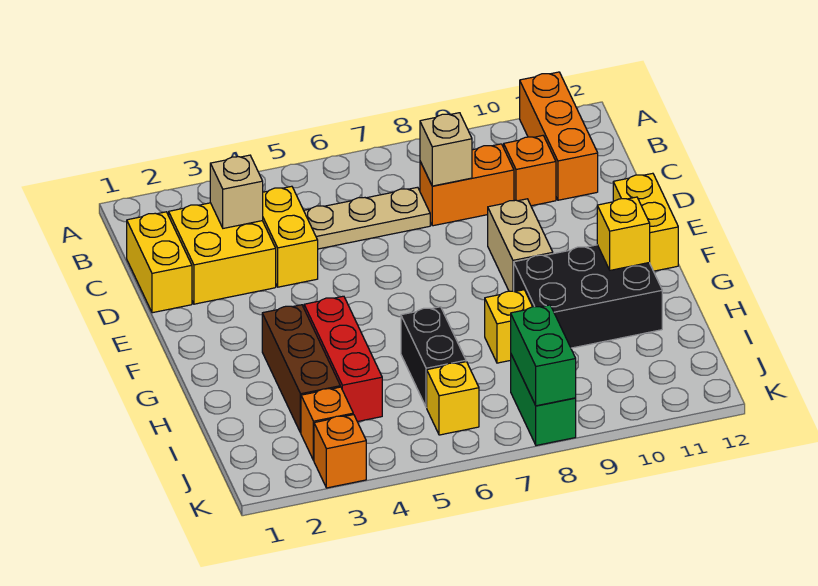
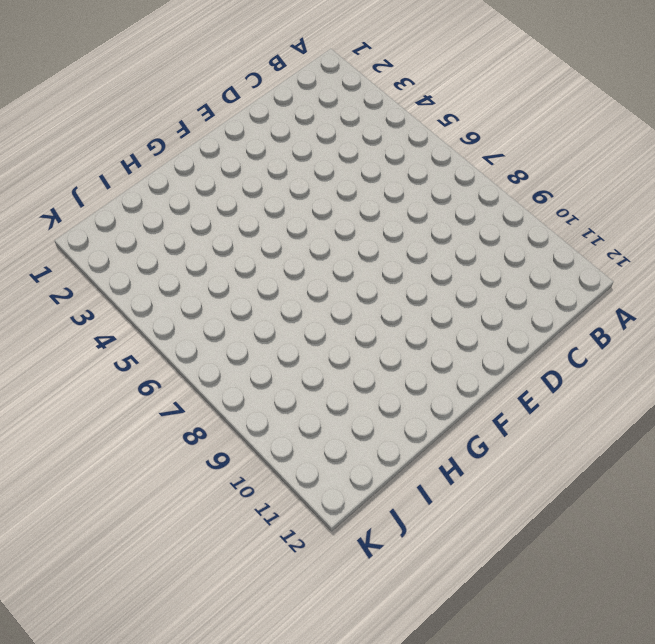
none -> orange 1x3 brick [520,72,598,200]
none -> yellow 1x2 brick [127,212,192,313]
none -> yellow 2x2 brick [169,203,276,304]

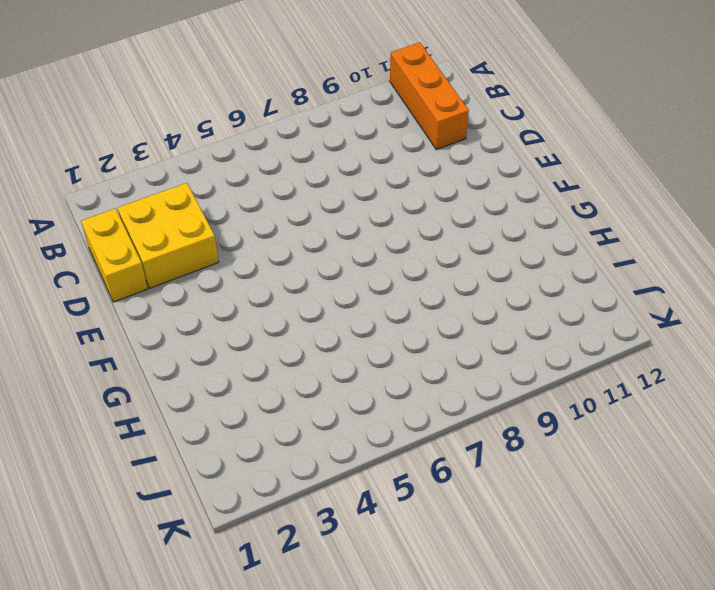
none -> yellow 1x2 brick [263,186,318,287]
none -> tan 1x3 plate [304,187,430,249]
none -> orange 1x2 brick [420,144,514,226]

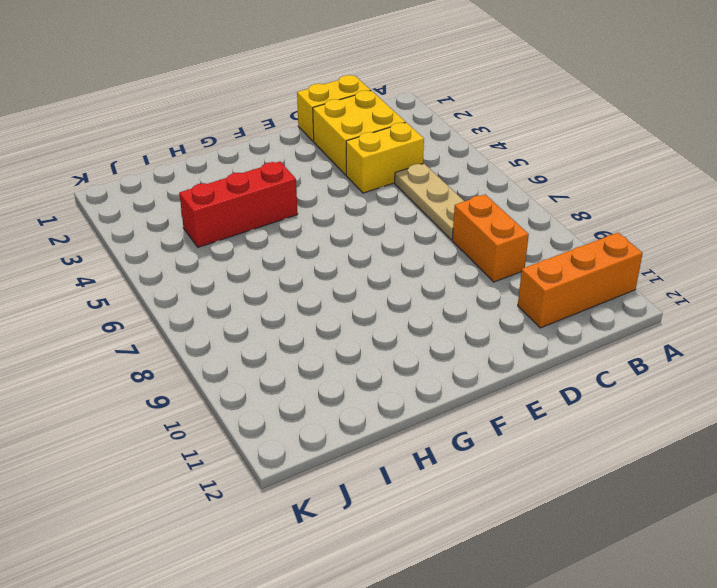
none -> orange 1x1 brick [504,136,556,206]
none -> tan 1x2 brick [488,199,553,291]
none -> yellow 1x2 brick [613,173,678,271]

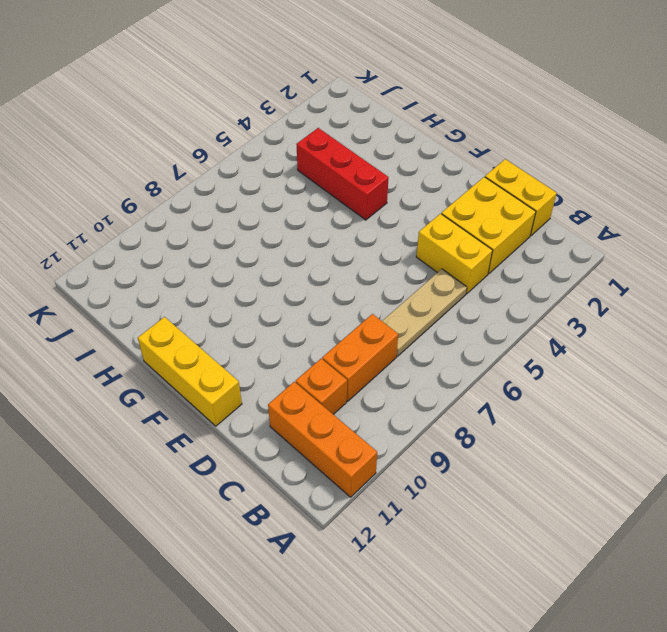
yellow 1x3 brick [138,317,242,426] -> yellow 1x2 brick [613,173,678,271]
none -> tan 1x2 brick [488,199,553,291]
none -> brown 1x3 brick [262,305,340,433]
none -> black 2x3 brick [514,245,662,348]

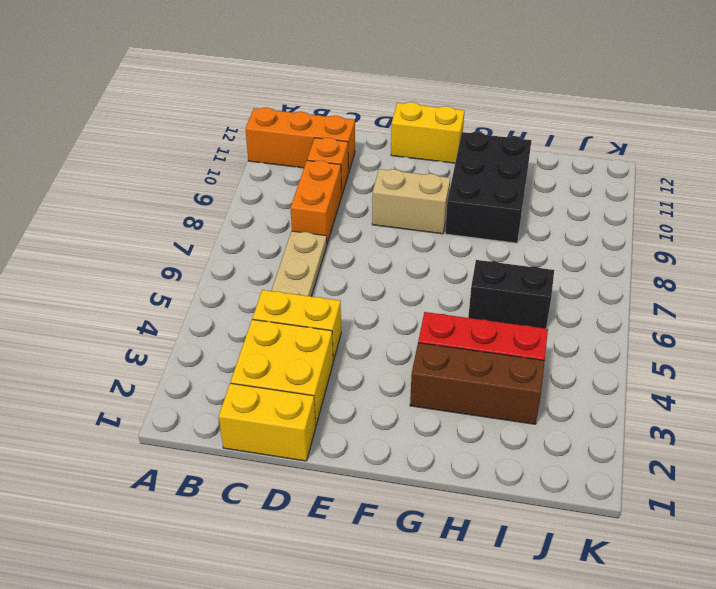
none -> yellow 1x1 brick [485,290,532,363]
none -> orange 1x1 brick [301,387,353,460]
none -> yellow 1x1 brick [427,362,479,435]

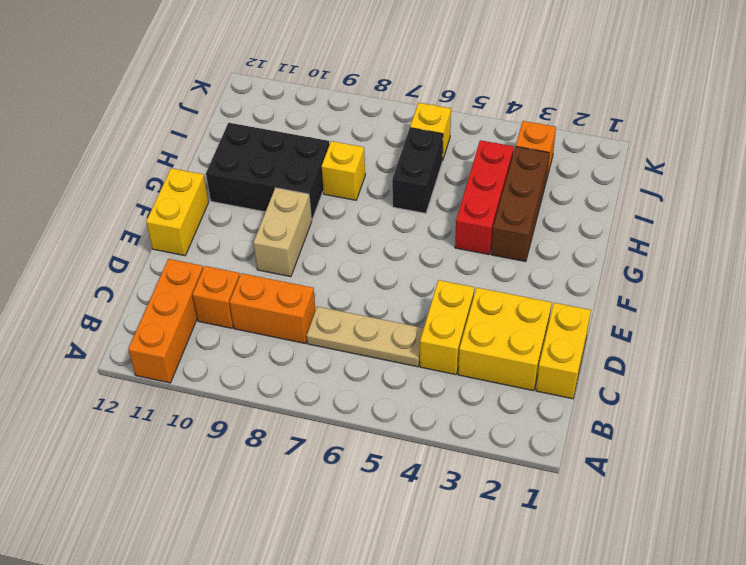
none -> green 1x2 brick [511,355,576,445]
none -> orange 1x1 brick [314,415,366,488]
none -> tan 1x1 brick [210,155,263,228]

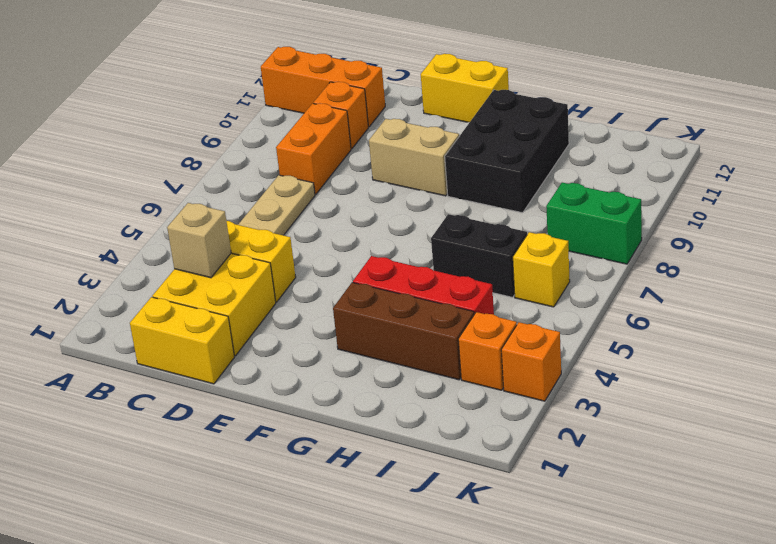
none -> yellow 1x1 brick [485,290,532,363]
none -> tan 1x1 brick [420,113,472,186]
none -> yellow 1x1 brick [597,197,650,270]

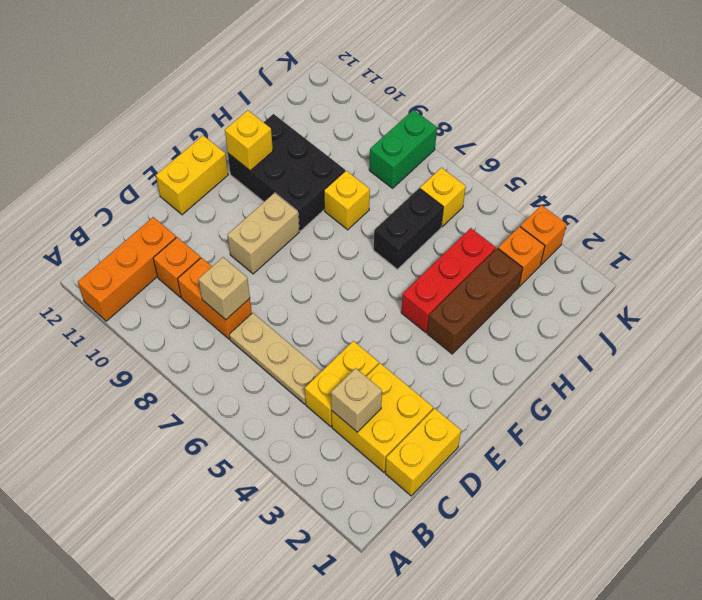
none -> green 1x2 brick [511,305,576,406]

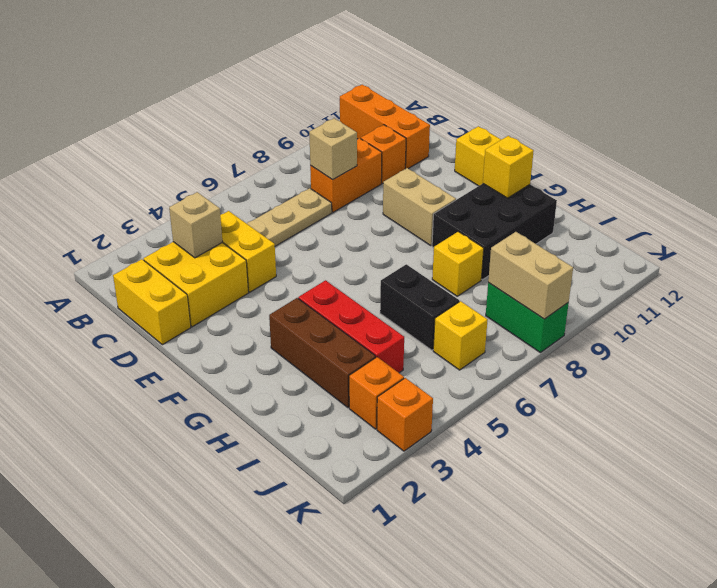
tan 1x2 brick [488,232,573,319] -> green 1x2 brick [511,305,576,406]

